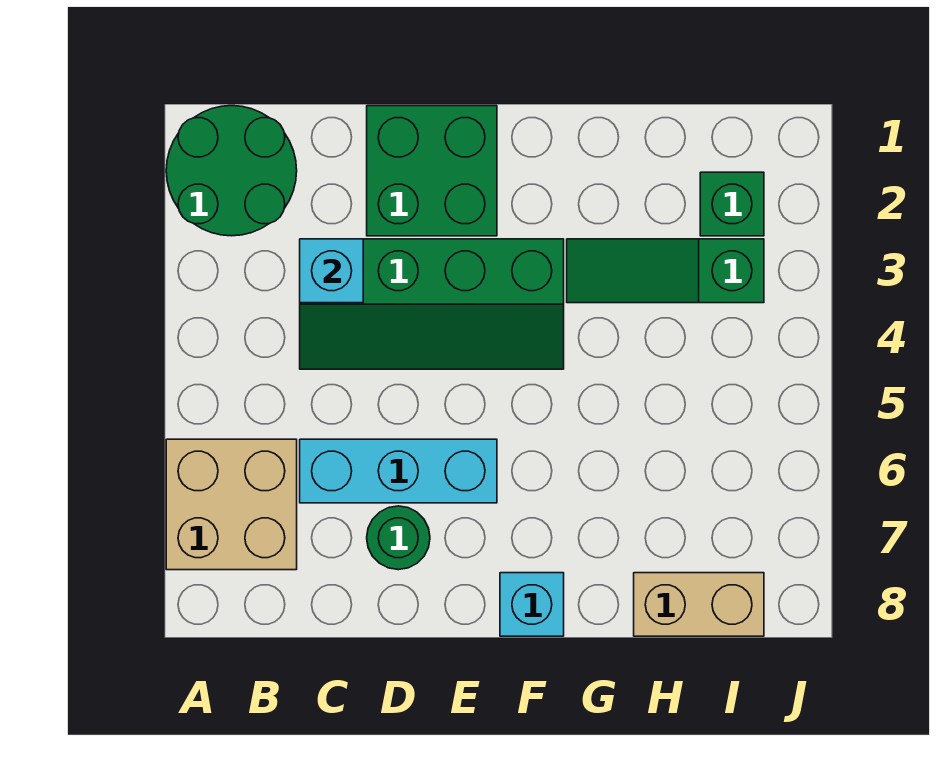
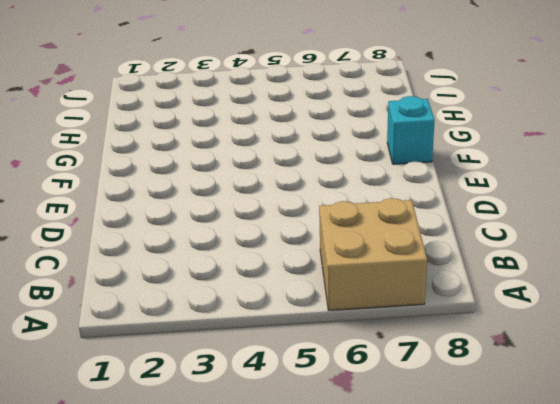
none -> green 2x2 round brick [166,106,297,236]
none -> green 2x4 slope [300,239,564,369]

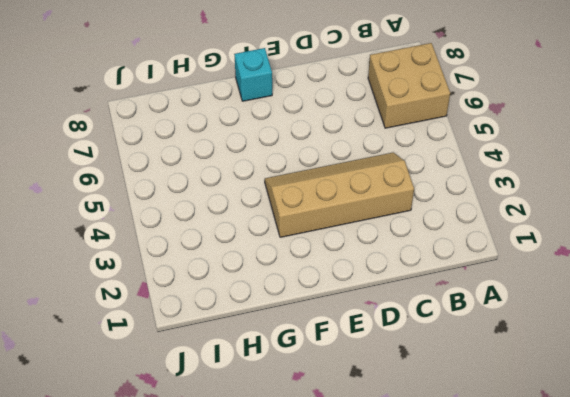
tan 2x4 slope [265,152,414,237] -> green 2x4 slope [300,239,564,369]
none -> green 2x2 round brick [166,106,297,236]
none -> cyan 1x3 brick [300,439,497,503]

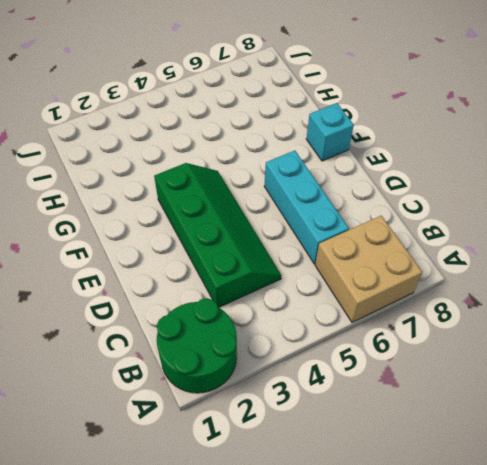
none -> green 2x2 brick [367,106,497,236]
none -> green 1x1 round brick [367,506,430,570]

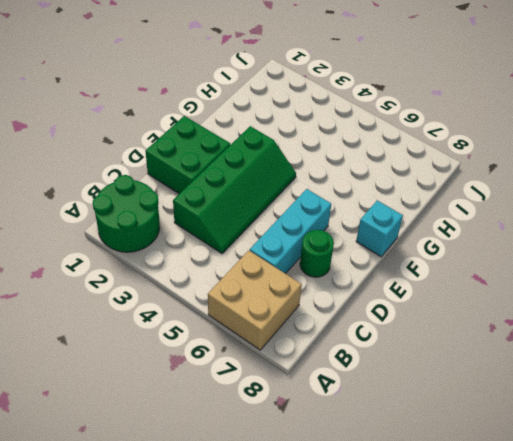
none -> green 1x3 slope [567,239,764,303]
none -> tan 1x2 brick [634,573,764,636]

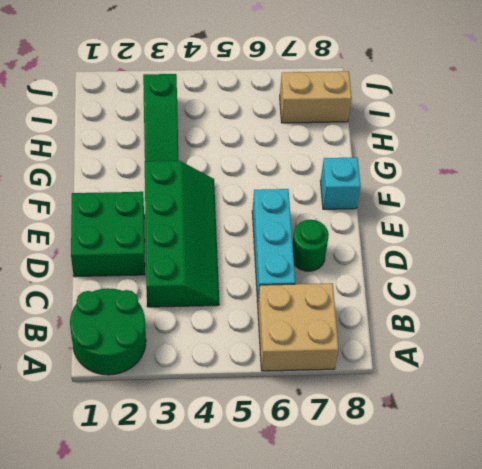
tan 1x2 brick [280,71,352,123] -> tan 1x2 brick turned to [634,573,764,636]
none -> green 1x1 brick [700,172,764,236]
none -> cyan 1x1 brick [300,239,363,303]

